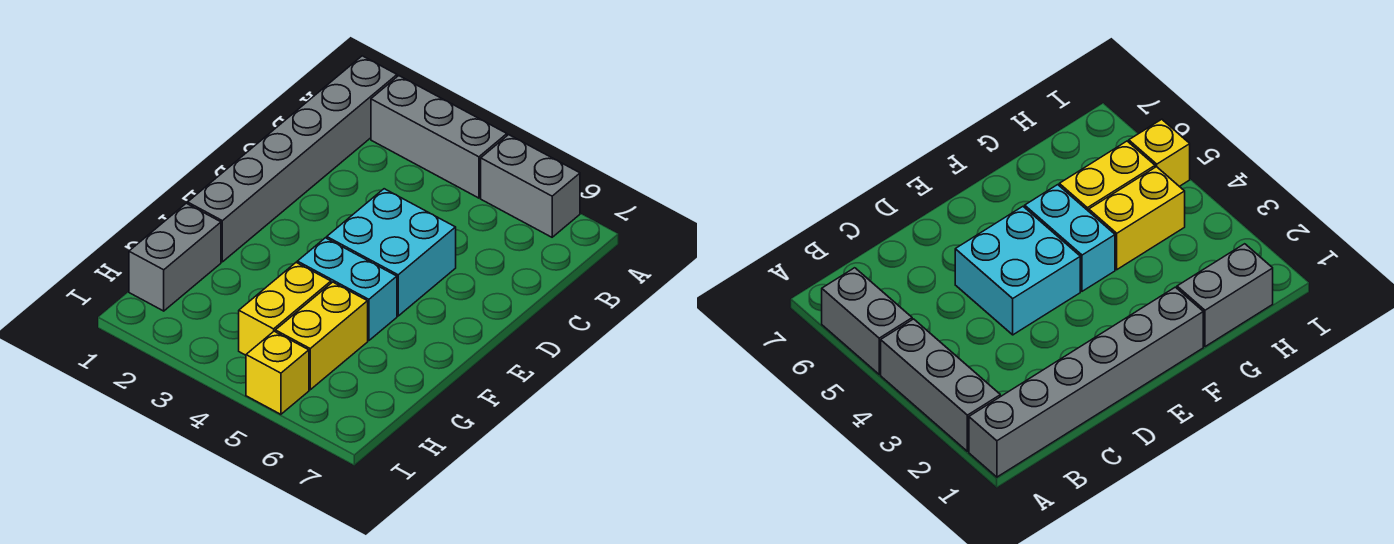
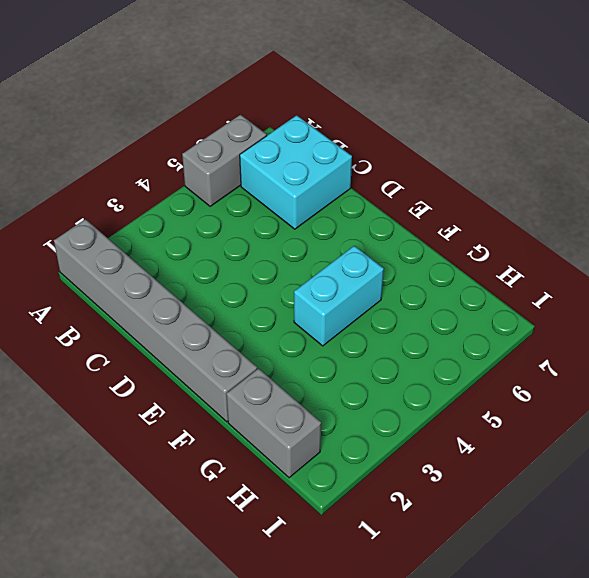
cyan 2x2 brick [240,115,352,229] -> cyan 2x2 brick moved to [327,189,456,316]
none -> grey 1x3 brick [371,76,507,198]
none -> yellow 1x2 brick [239,263,331,355]

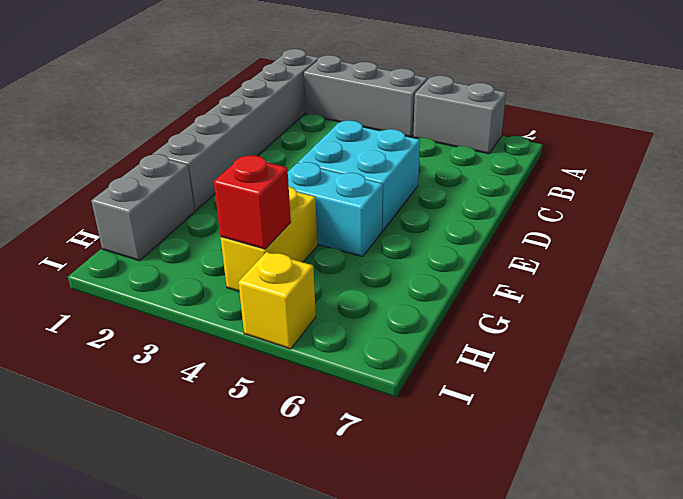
red 1x1 brick [214,155,291,249] -> none
none -> yellow 1x2 brick [275,282,368,390]

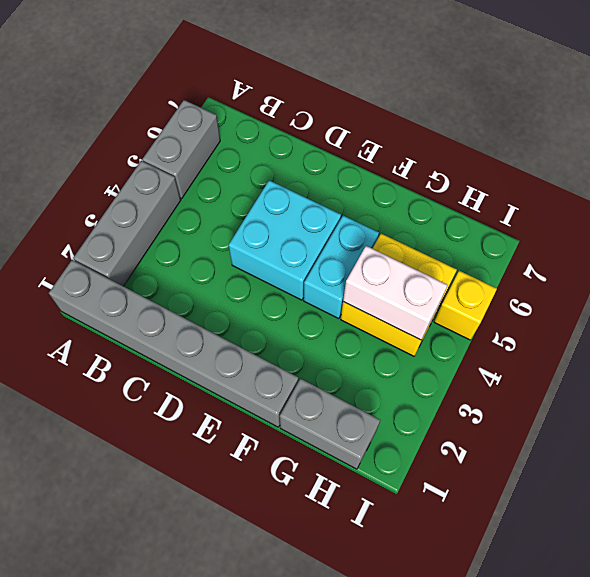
white 1x2 brick [343,246,447,340] -> none

